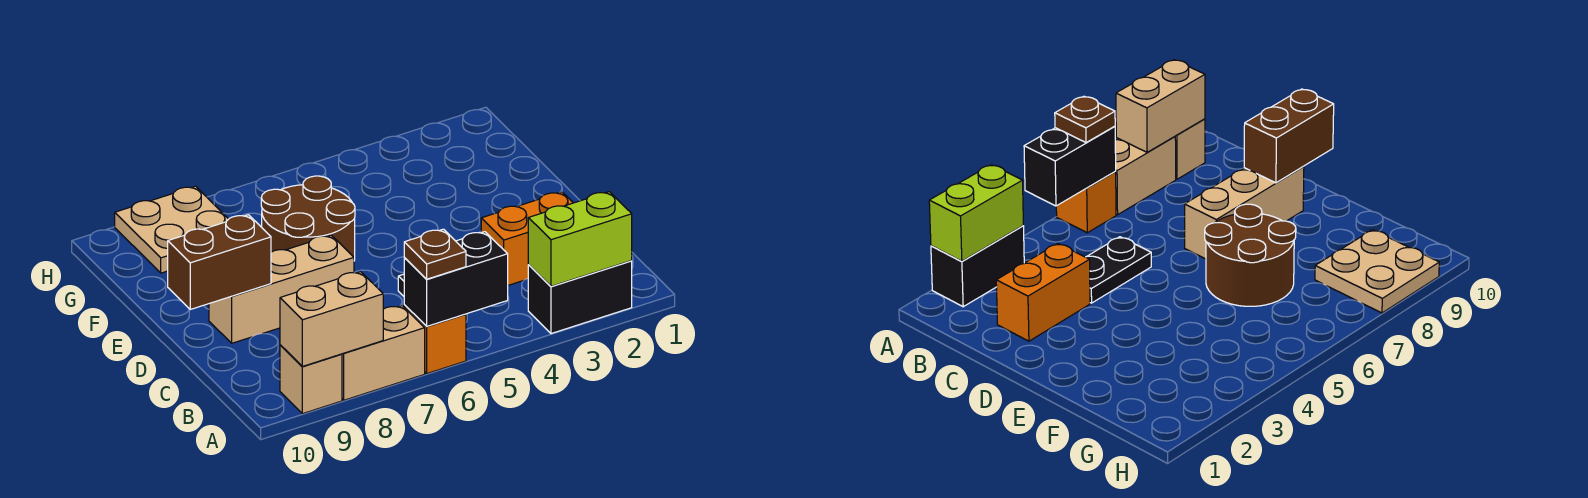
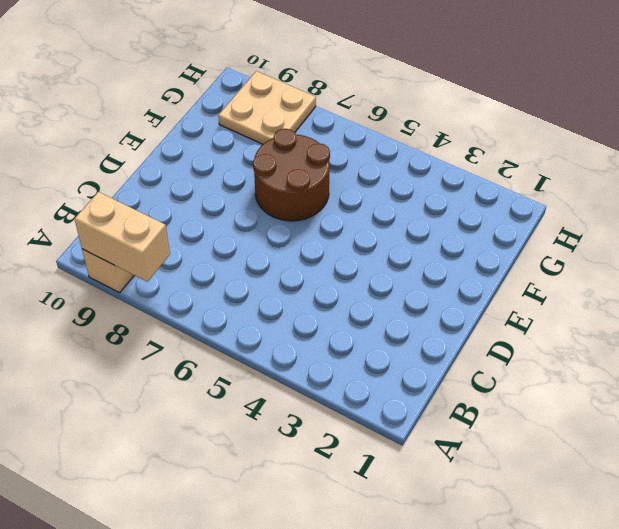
none -> black 1x2 brick [528,261,632,334]
none -> orange 1x1 brick [404,305,466,373]
none -> tan 1x2 brick [342,306,425,400]

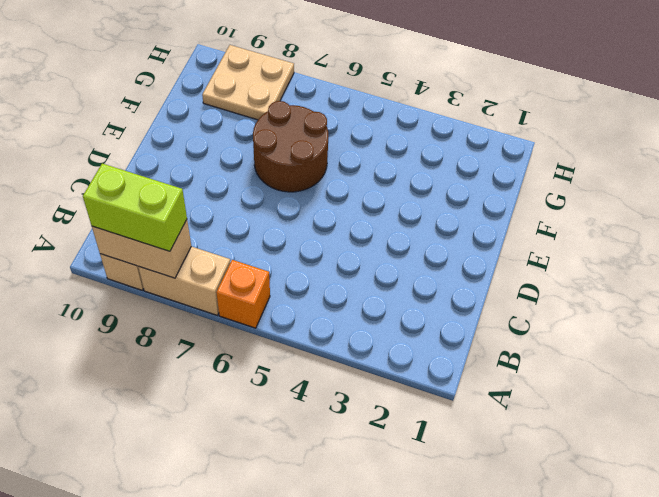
lime 1x2 brick [83,164,187,251] -> lime 1x2 brick moved to [528,192,632,286]
none -> black 1x2 brick [528,261,632,334]
none -> orange 1x2 brick [481,192,573,285]
none -> black 1x2 plate [1086,237,1151,303]

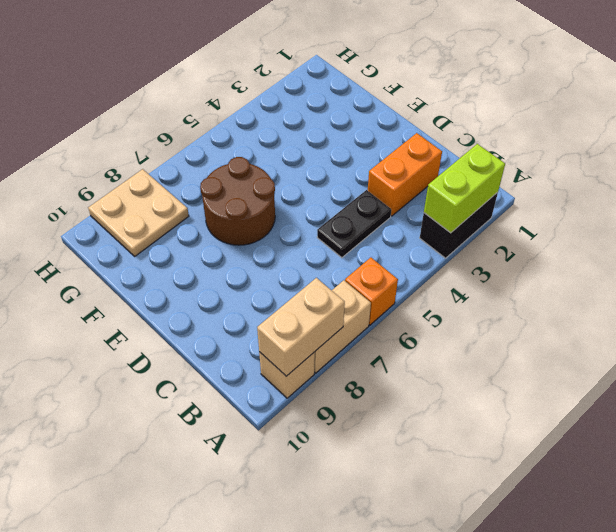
none -> tan 1x3 brick [209,235,354,343]
none -> black 1x2 brick [404,232,508,326]
none -> brown 1x2 brick [168,215,271,309]

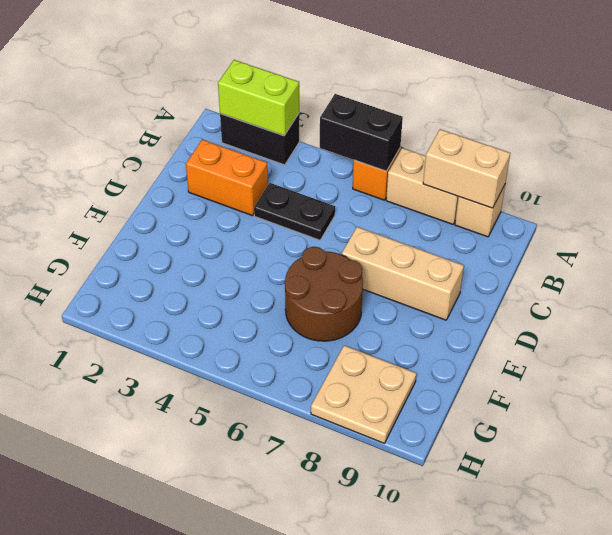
none -> brown 1x2 brick [168,215,271,309]
none -> brown 1x1 plate [404,229,466,279]

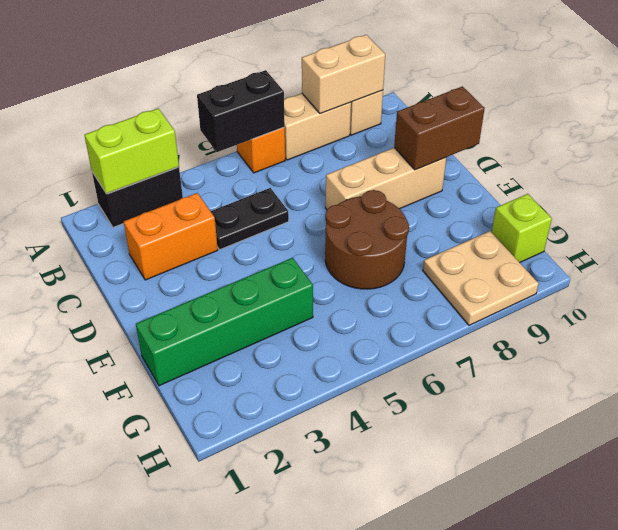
green 1x4 brick [136,258,313,386] -> none
lime 1x1 brick [492,194,552,263] -> none
none -> brown 1x1 plate [404,229,466,279]

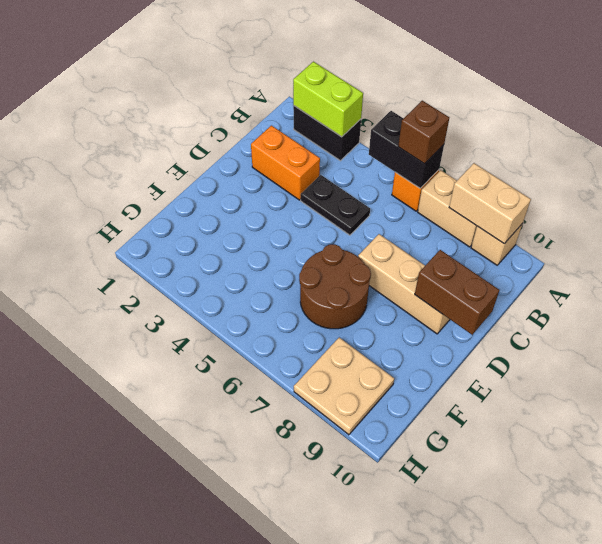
brown 1x1 brick [398,101,449,164] -> brown 1x1 plate [404,229,466,279]

